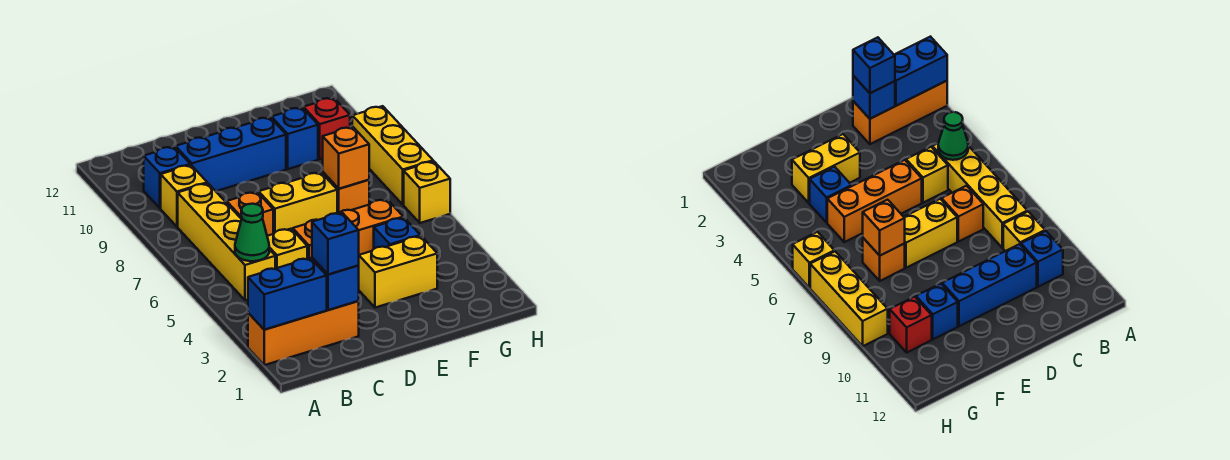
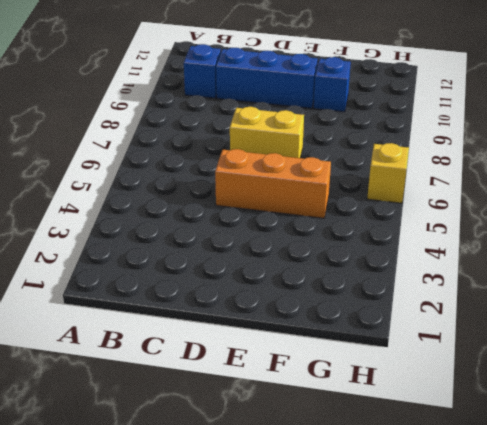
none -> orange 1x3 brick [248,301,359,365]
none -> yellow 1x4 brick [178,183,275,300]
none -> yellow 1x1 brick [161,165,207,227]

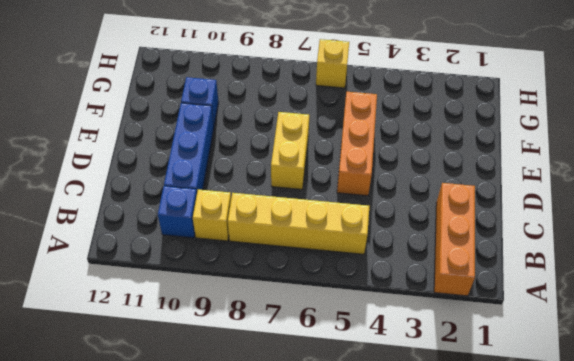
none -> yellow 1x1 brick [267,229,307,269]
none -> orange 1x1 brick [227,192,273,236]
none -> yellow 1x2 brick [358,236,437,308]

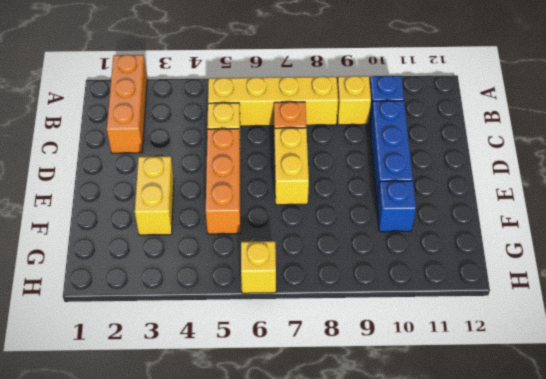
none -> blue 1x1 brick [374,218,420,249]
none -> orange 1x1 brick [323,172,369,214]
none -> red 1x1 brick [303,98,350,159]

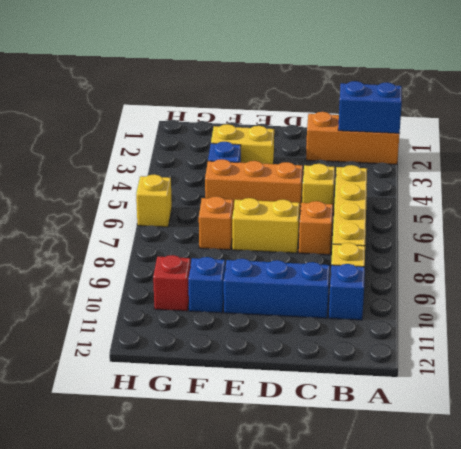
none -> yellow 1x3 brick [352,106,433,205]
none -> green 1x1 cone [235,204,269,261]
none -> blue 1x1 brick [312,258,359,310]

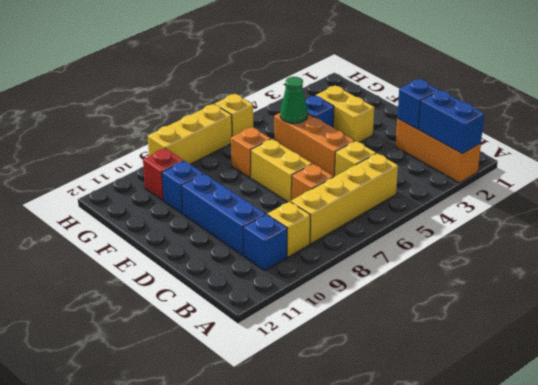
green 1x1 cone [280,77,308,123] -> green 1x1 cone moved to [235,204,269,261]
none -> orange 1x1 brick [323,127,369,189]
none -> blue 1x1 brick [312,213,359,275]

